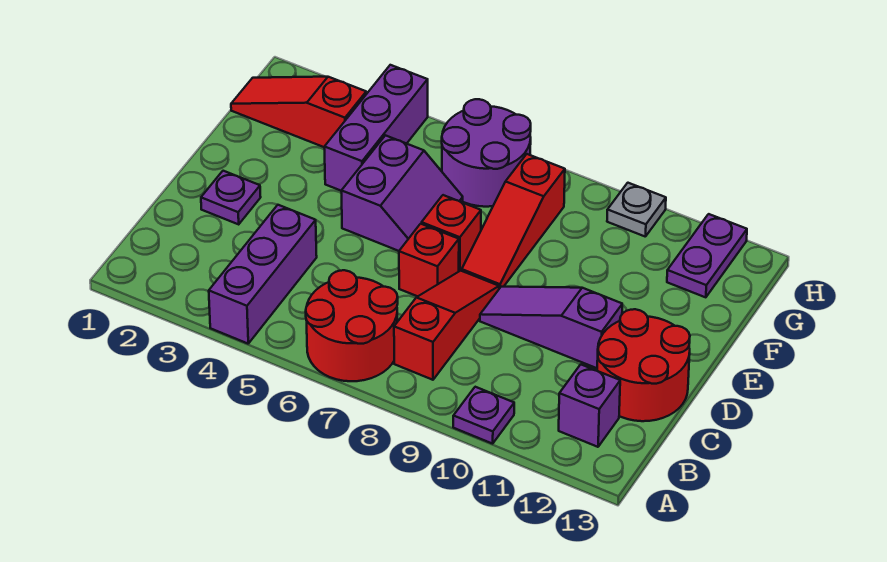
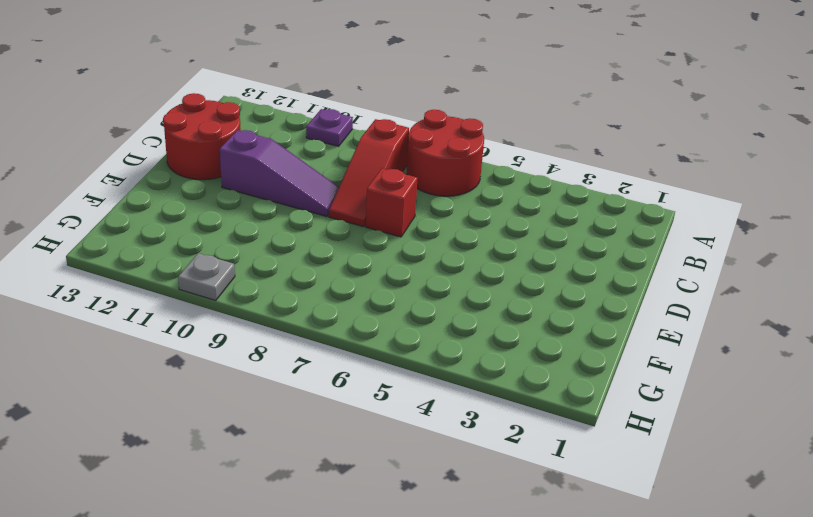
none -> purple 1x3 brick [209,205,317,344]
none -> purple 1x1 brick [559,364,620,447]
none -> purple 1x1 plate [201,171,261,224]

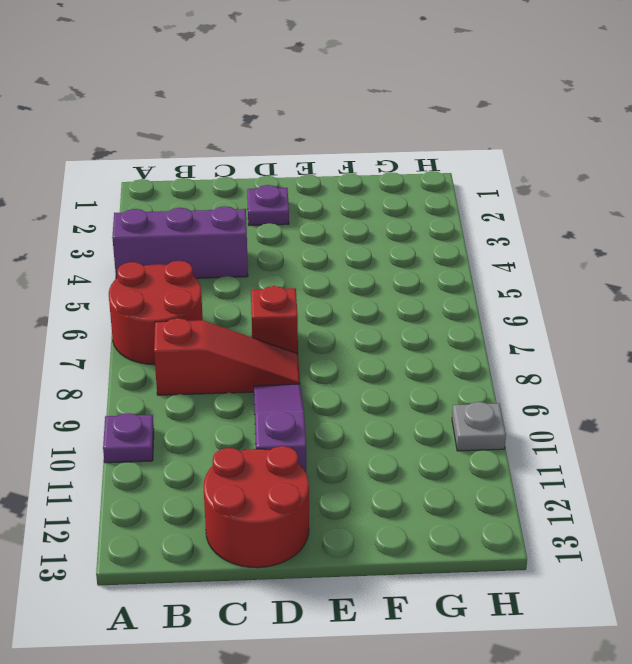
none -> purple 1x1 brick [559,364,620,447]
none -> purple 2x2 slope [341,135,463,251]
none -> red 1x1 brick [422,195,481,271]

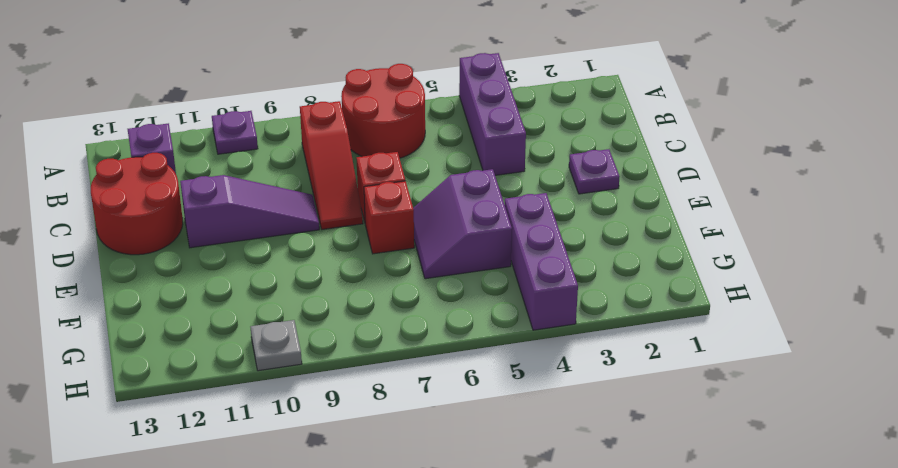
none -> red 1x3 slope [462,154,565,289]
none -> red 1x3 slope [231,77,366,147]
none -> purple 2x2 round brick [442,99,531,207]

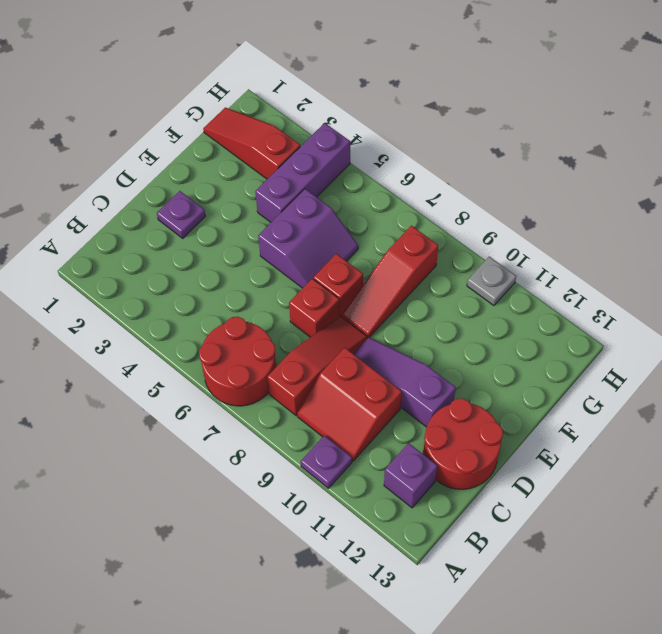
red 2x2 slope [297,348,402,461] -> none
none -> purple 1x3 brick [209,205,317,344]
none -> purple 2x2 round brick [442,99,531,207]
none -> purple 1x2 plate [667,214,747,297]

